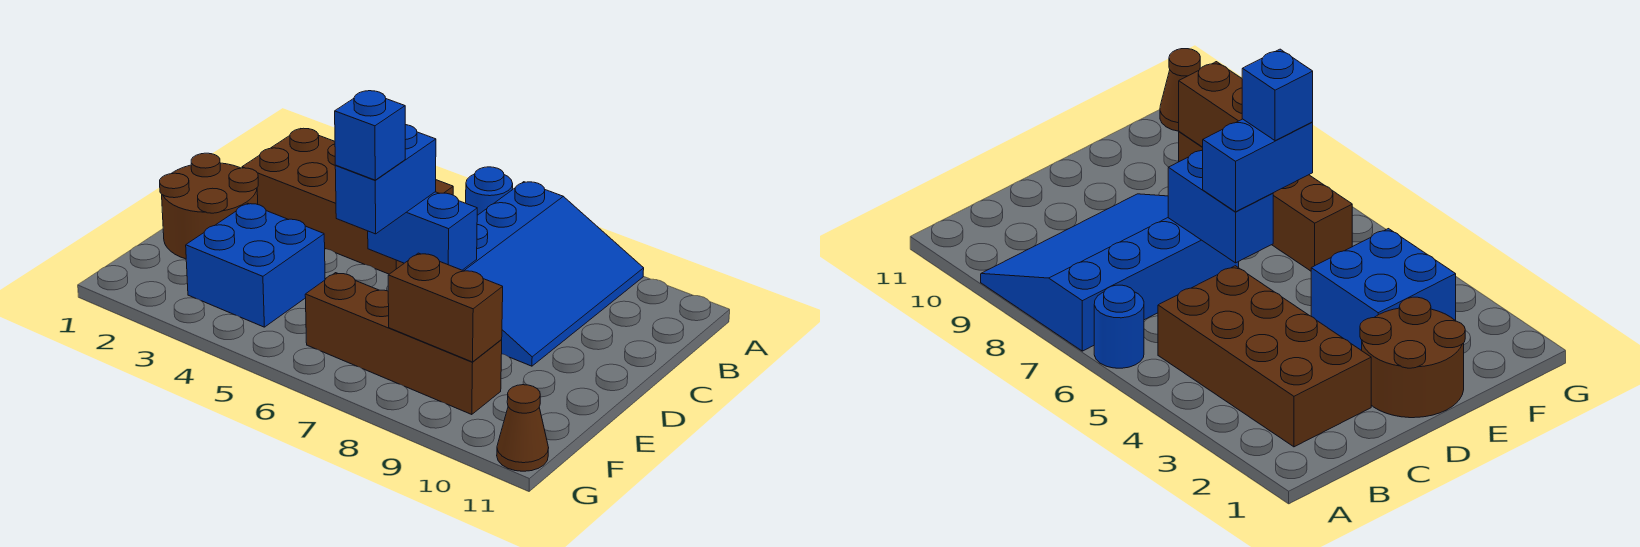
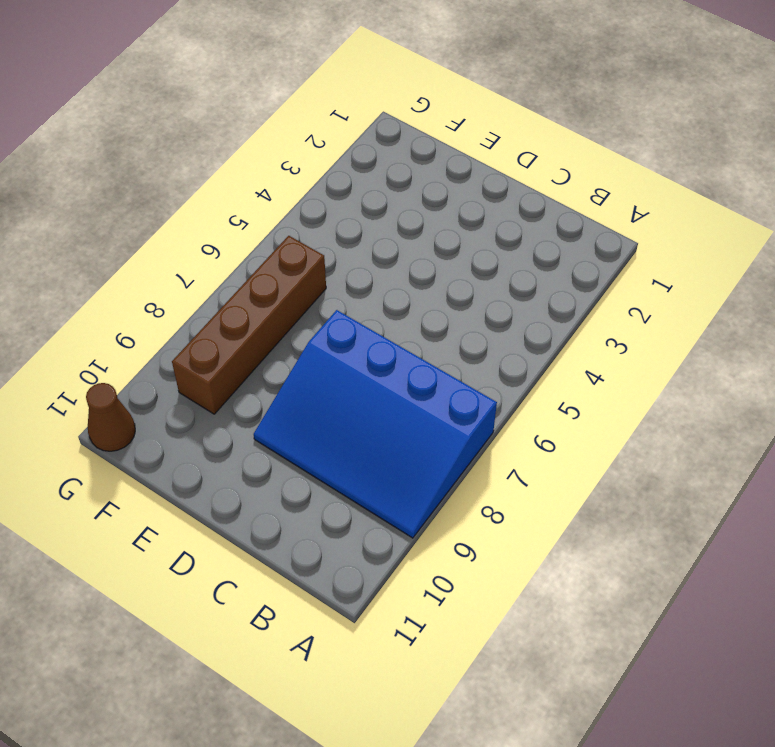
none -> blue 1x1 round brick [466,167,513,215]
none -> brown 2x4 brick [242,128,453,274]

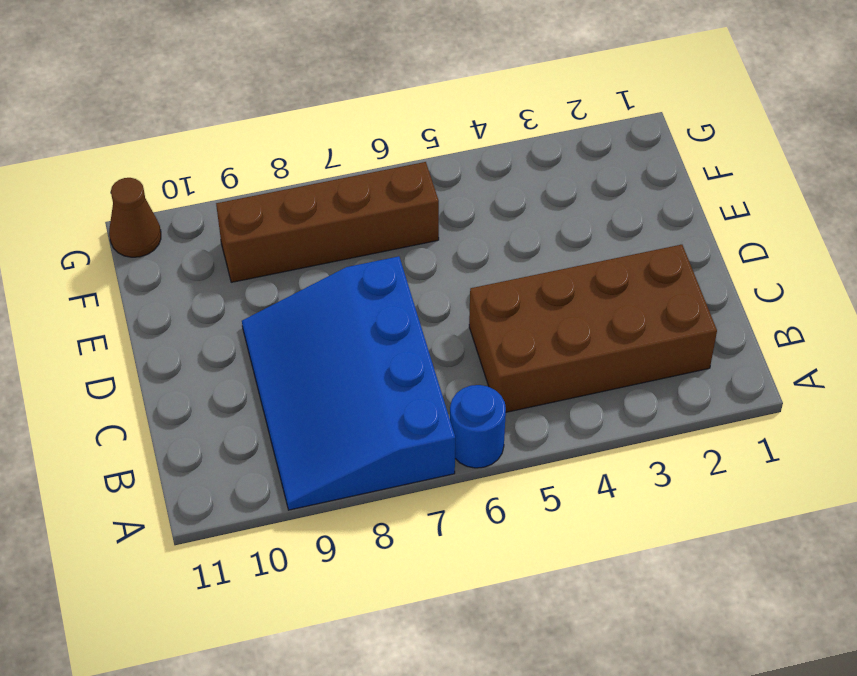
none -> brown 2x2 round brick [160,153,258,259]
none -> blue 2x2 brick [186,203,325,327]

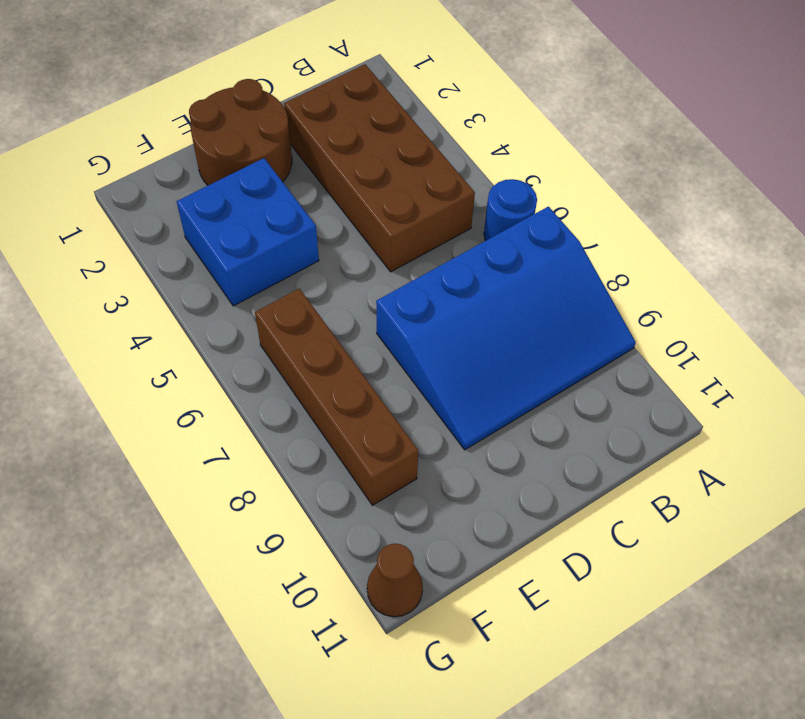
none -> blue 1x2 brick [368,192,477,270]
none -> brown 1x2 brick [388,253,503,362]

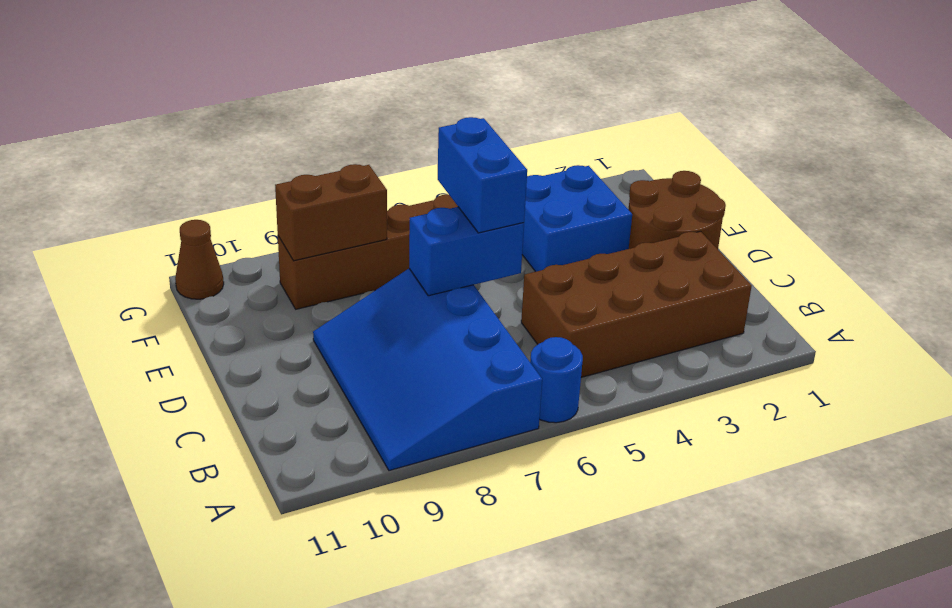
none -> blue 1x1 brick [335,91,405,180]

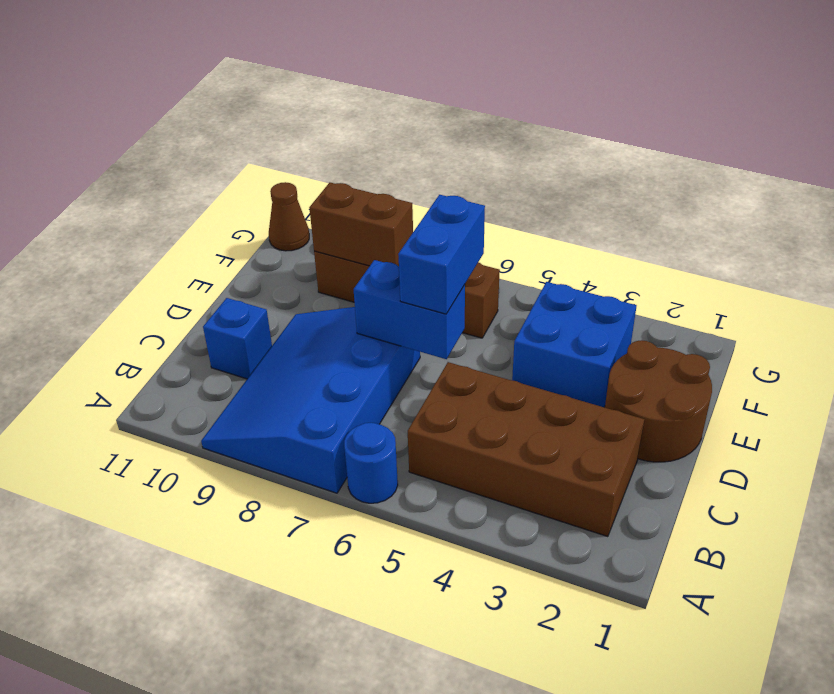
blue 1x1 brick [203,298,272,379] -> blue 1x1 brick moved to [335,91,405,180]

